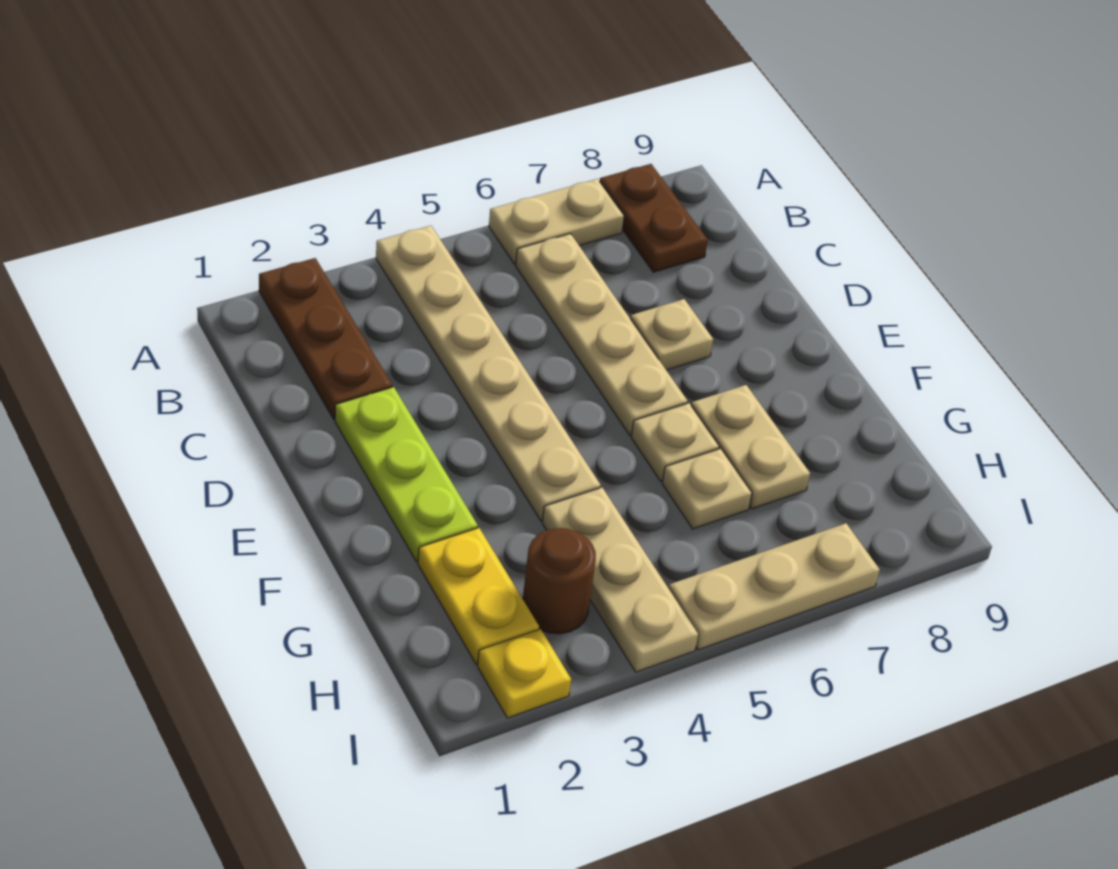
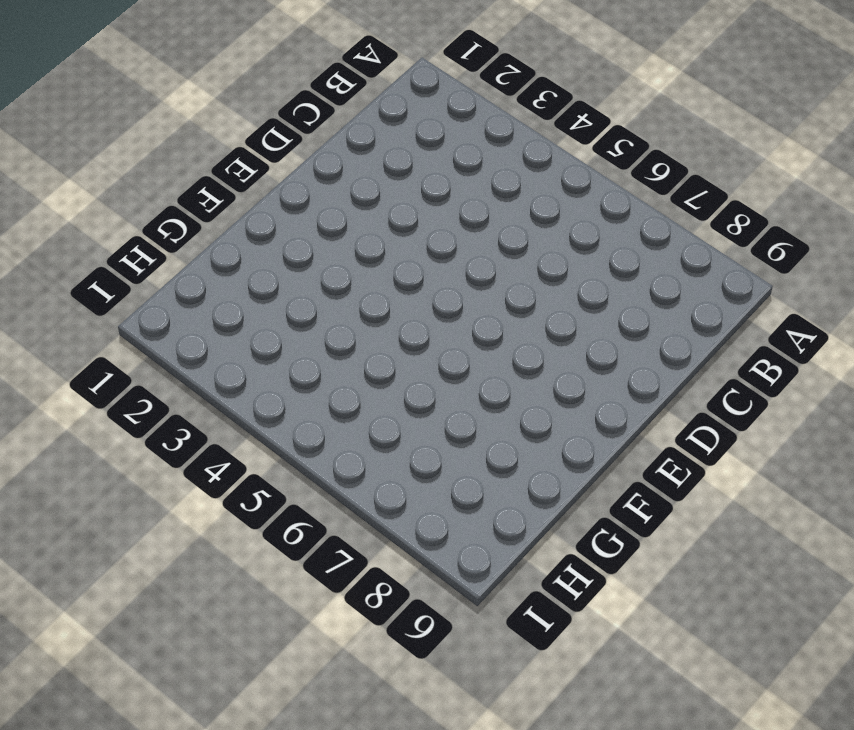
none -> brown 1x3 plate [259,258,392,420]
none -> tan 1x6 plate [376,226,601,521]
none -> tan 1x2 plate [489,179,624,264]

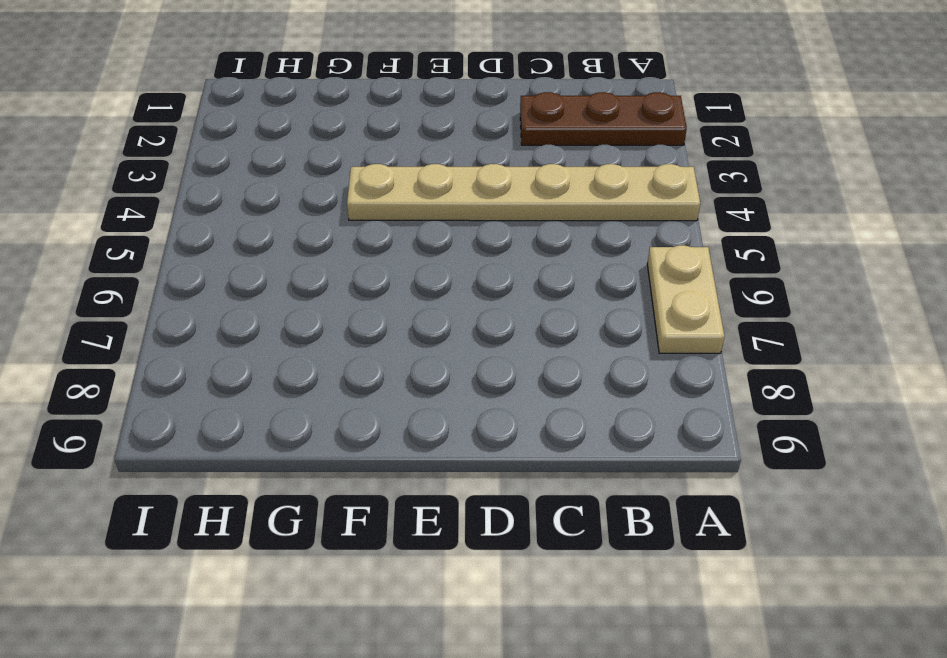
none -> brown 1x2 plate [600,164,708,272]
none -> tan 1x4 plate [516,234,688,435]
none -> lime 1x3 plate [335,387,478,562]

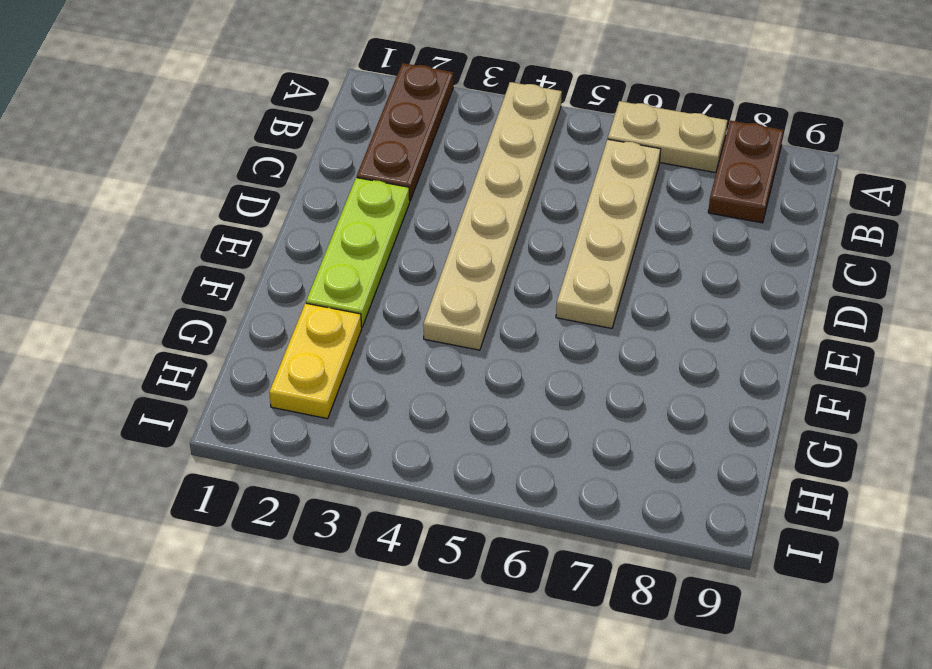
none -> tan 1x1 plate [630,299,713,370]
none -> tan 1x1 plate [631,403,719,481]
none -> tan 1x2 plate [691,385,810,509]

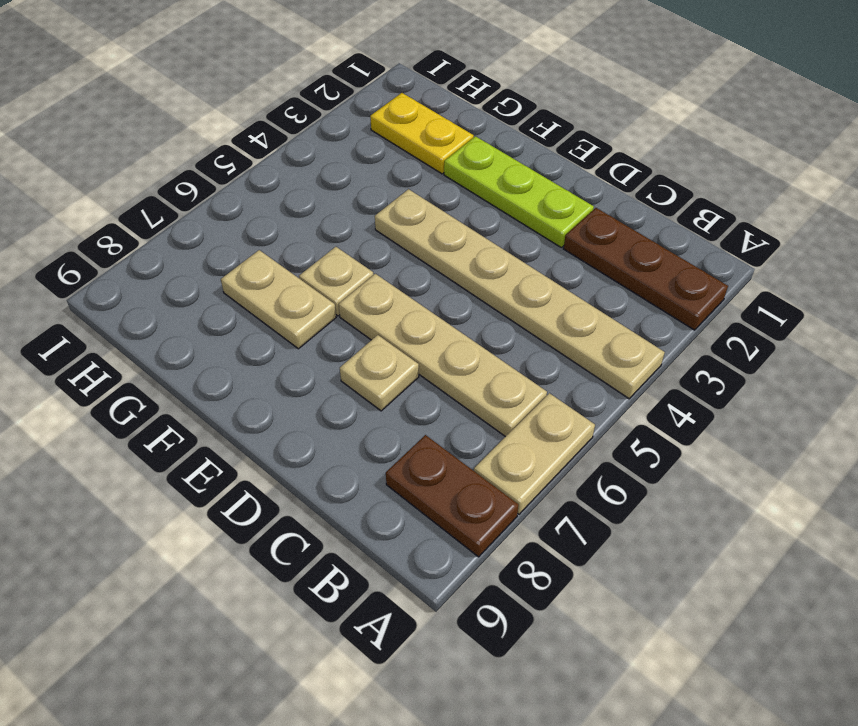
none -> tan 1x3 plate [542,488,698,672]
none -> tan 1x1 plate [662,449,752,529]
none -> brown 1x1 round brick [523,528,596,634]

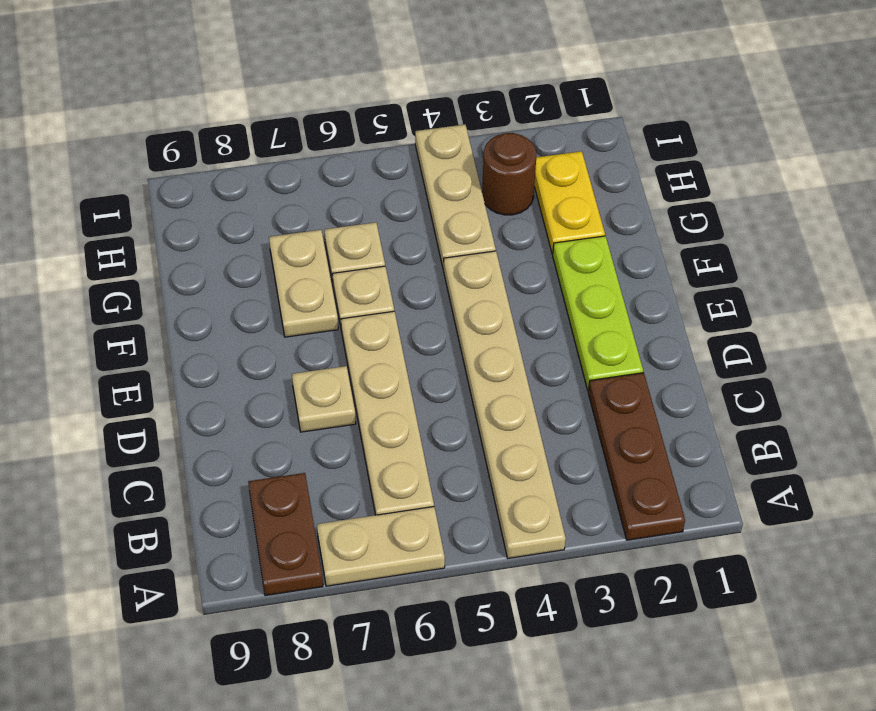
none -> yellow 1x1 plate [478,629,571,718]
none -> tan 1x3 plate [669,523,880,650]

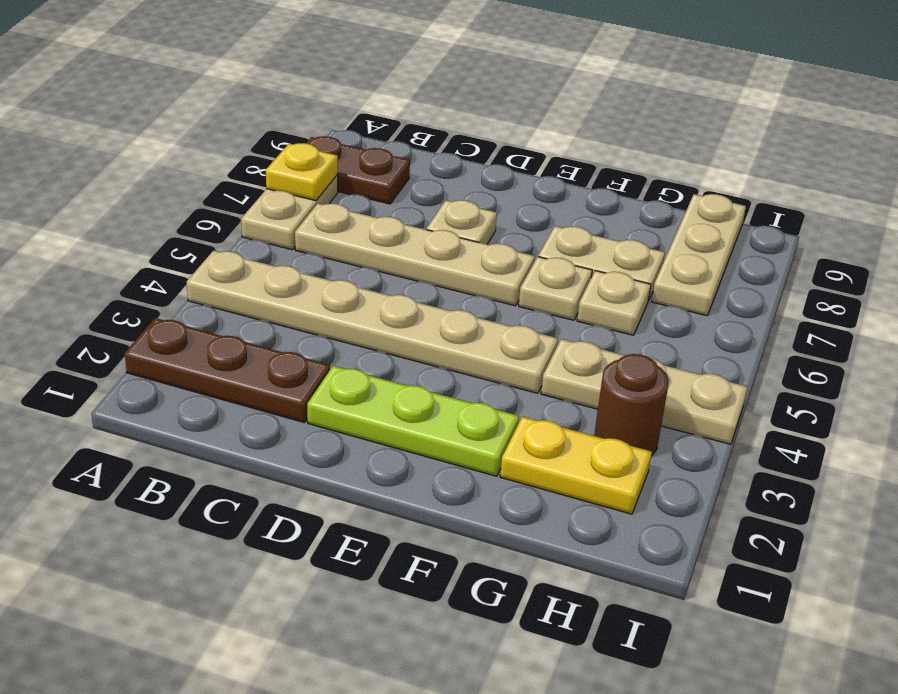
yellow 1x1 plate [266,143,338,201] -> yellow 1x1 plate moved to [478,629,571,718]
tan 1x3 plate [651,194,746,316] -> tan 1x3 plate moved to [669,523,880,650]

